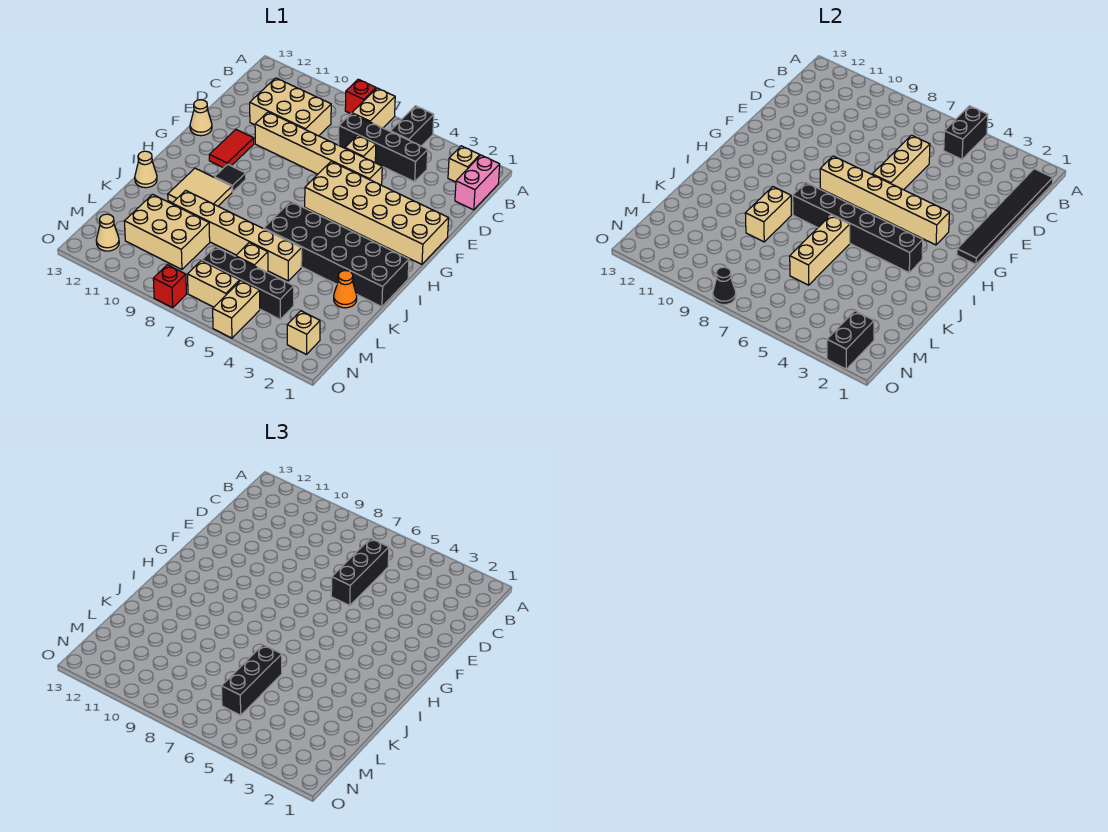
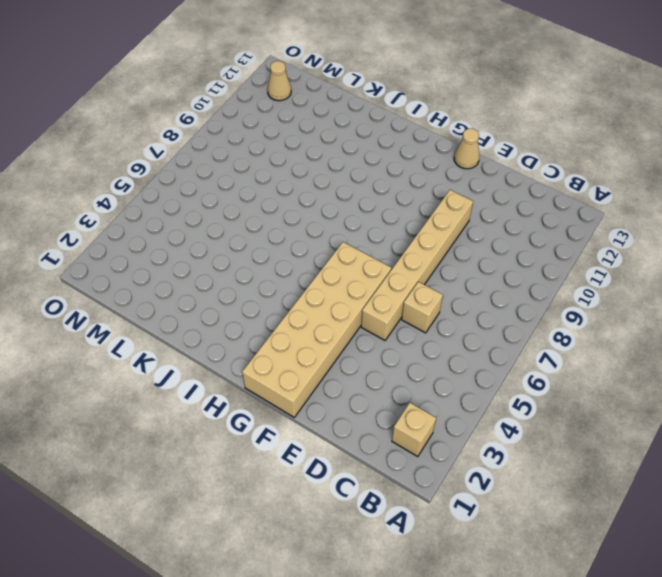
none -> black 1x2 brick [390,106,434,146]
none -> tan 1x2 brick [352,88,395,128]
none -> red 1x1 brick [345,79,376,114]
none -> pink 1x2 brick [455,155,500,210]

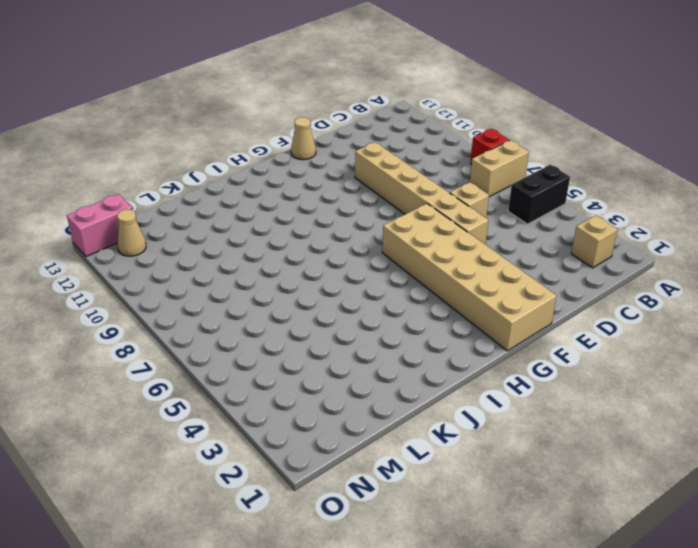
pink 1x2 brick [67,194,133,257] -> pink 1x2 brick moved to [455,155,500,210]
none -> black 1x4 brick [339,113,428,182]
none -> tan 2x3 brick [250,78,331,136]
none -> red 1x2 tile [209,130,254,168]
none -> black 1x1 tile [214,164,246,192]

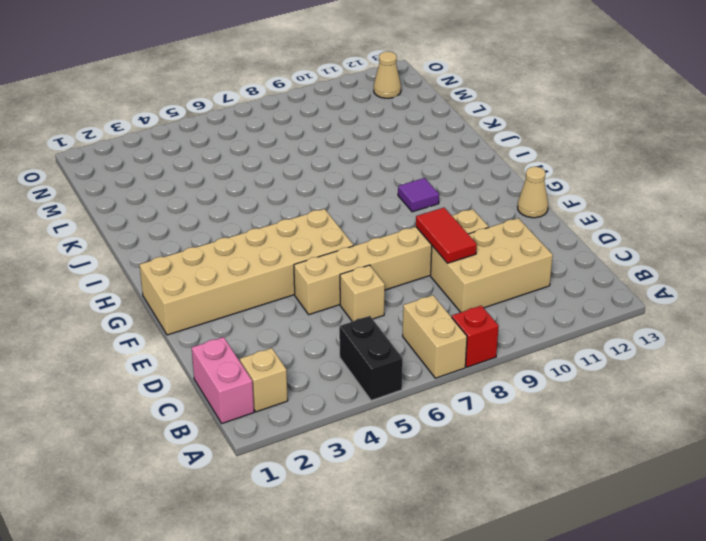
red 1x2 tile [416,208,477,263] -> red 1x2 tile moved to [209,130,254,168]
purple 1x1 tile [398,178,439,212] -> black 1x1 tile [214,164,246,192]
none -> black 1x4 brick [339,113,428,182]
none -> black 2x6 brick [264,201,409,307]
none -> tan 2x2 tile [168,168,232,206]
none -> tan 1x1 cone [135,151,157,188]

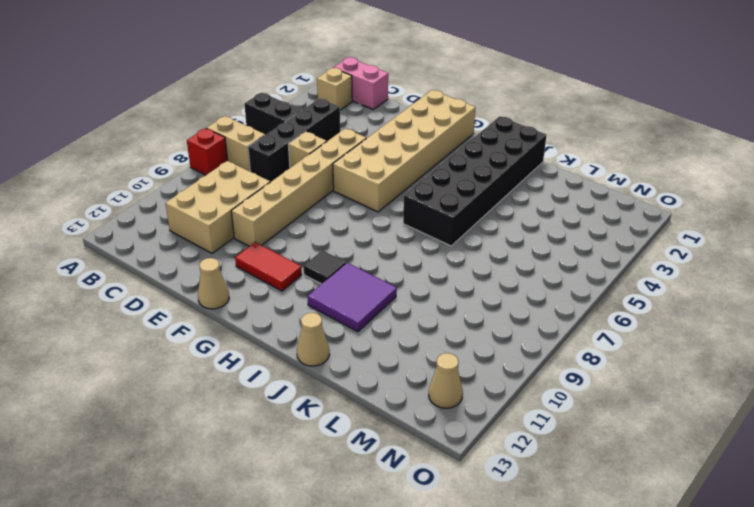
purple 2x2 tile [307,263,397,332] -> tan 2x2 tile [168,168,232,206]
none -> orange 1x1 cone [334,271,357,308]
none -> tan 1x6 brick [172,190,302,281]
none -> tan 1x1 brick [236,243,268,272]
none -> tan 2x3 brick [124,194,210,269]

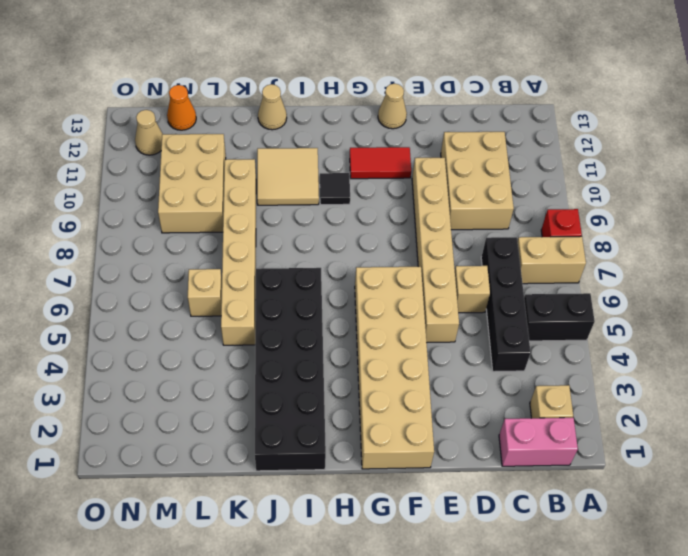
orange 1x1 cone [167,85,196,130] -> orange 1x1 cone moved to [334,271,357,308]
none -> black 1x4 brick [202,247,294,319]
none -> tan 1x1 brick [287,311,320,354]
none -> tan 1x2 brick [213,281,260,338]
none -> tan 1x2 brick [188,261,240,307]

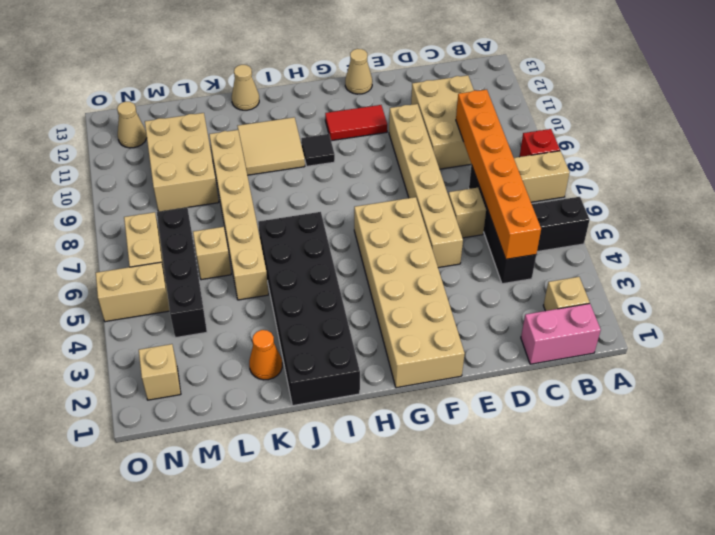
orange 1x6 brick [456,90,541,259] -> none
none -> red 1x1 brick [153,265,186,308]
none -> black 1x2 brick [944,106,988,159]
none -> black 1x6 tile [957,169,1053,264]
none -> tan 1x3 brick [872,135,930,190]

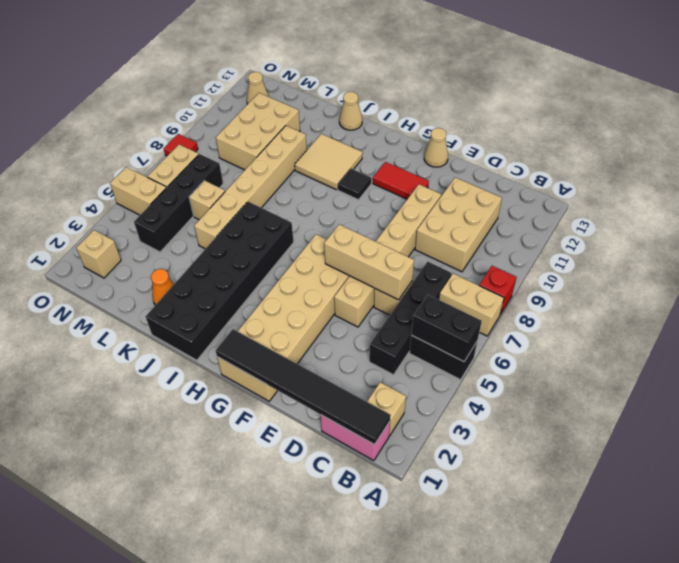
red 1x1 tile [164,134,198,156] -> red 1x1 brick [153,265,186,308]
none -> tan 1x6 brick [820,156,949,245]
none -> black 1x6 brick [793,183,923,272]
none -> tan 1x3 brick [790,215,850,285]
none -> tan 1x2 brick [745,187,791,242]

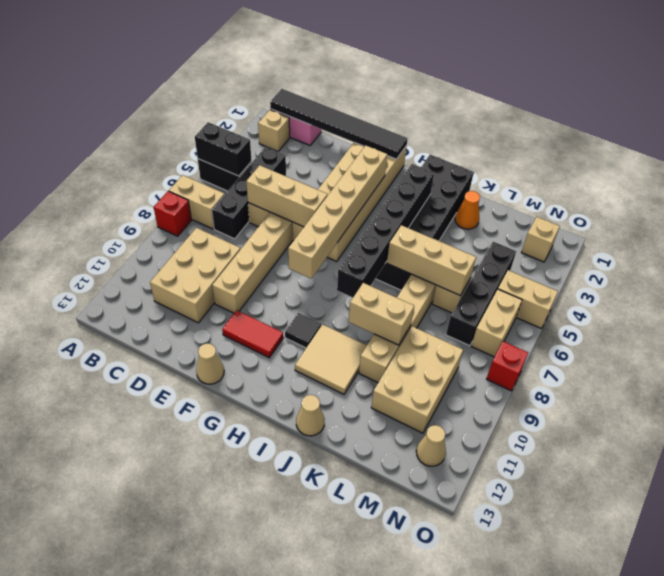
none -> black 1x2 brick [827,311,874,369]
none -> black 1x1 cone [713,267,736,305]
none -> black 1x3 brick [331,538,389,605]
none -> black 1x3 brick [222,645,282,715]

